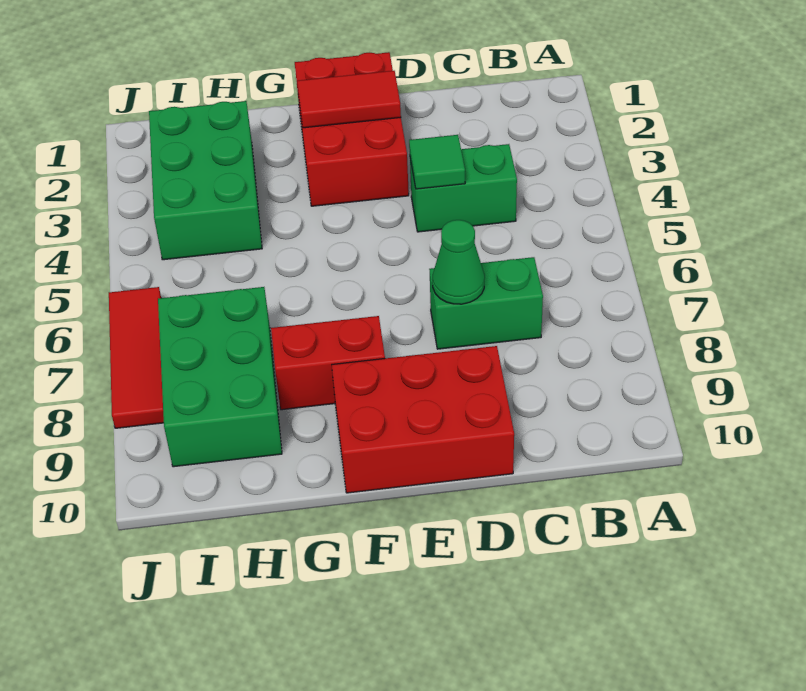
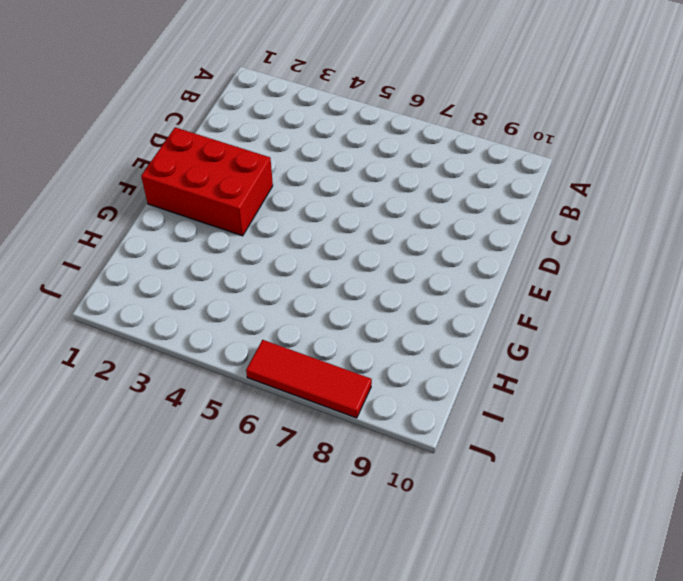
none -> green 1x2 brick [410,144,517,232]
none -> green 1x2 brick [429,257,543,349]

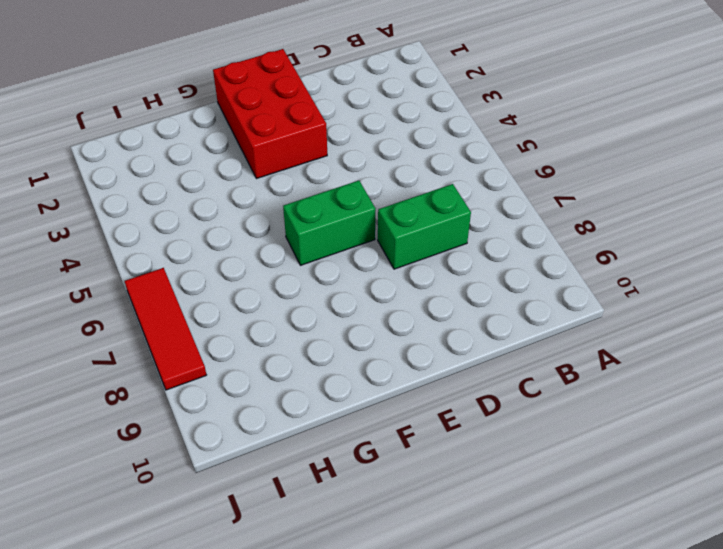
green 1x2 brick [283,181,375,265] -> green 1x2 brick moved to [410,144,517,232]
none -> red 2x3 brick [332,346,514,493]
none -> red 1x2 brick [271,316,385,410]

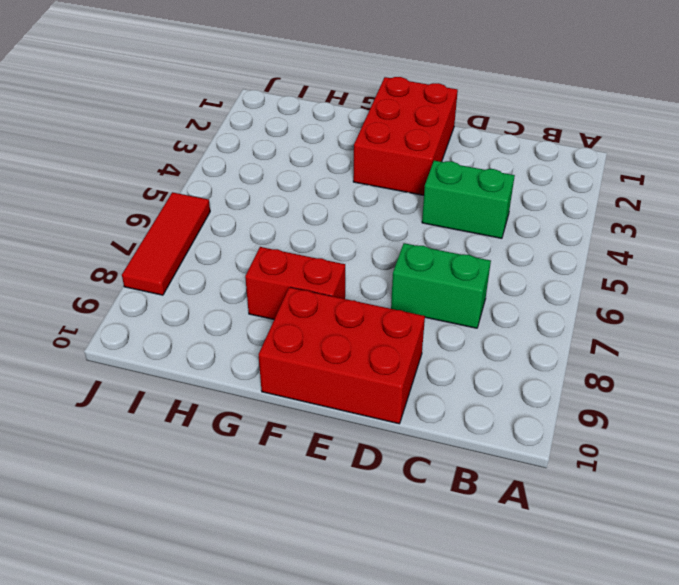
none -> green 2x3 brick [149,101,262,260]
none -> green 2x3 brick [158,287,282,467]

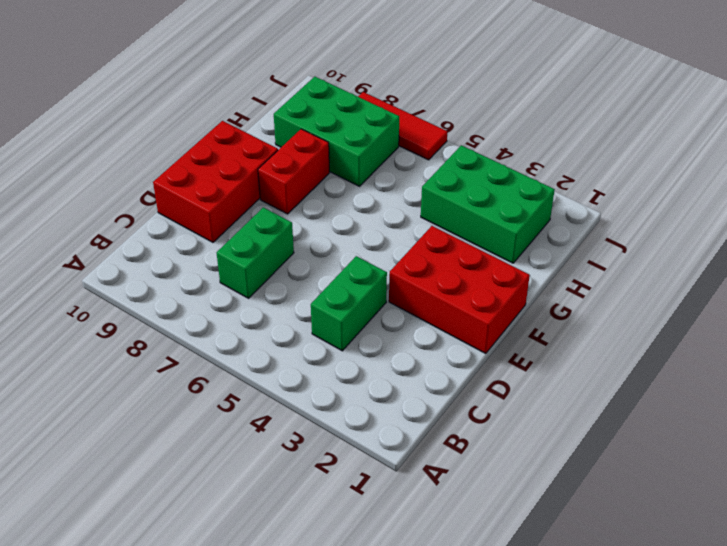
none -> green 1x1 tile [409,135,465,189]
none -> green 1x1 cone [433,220,485,304]

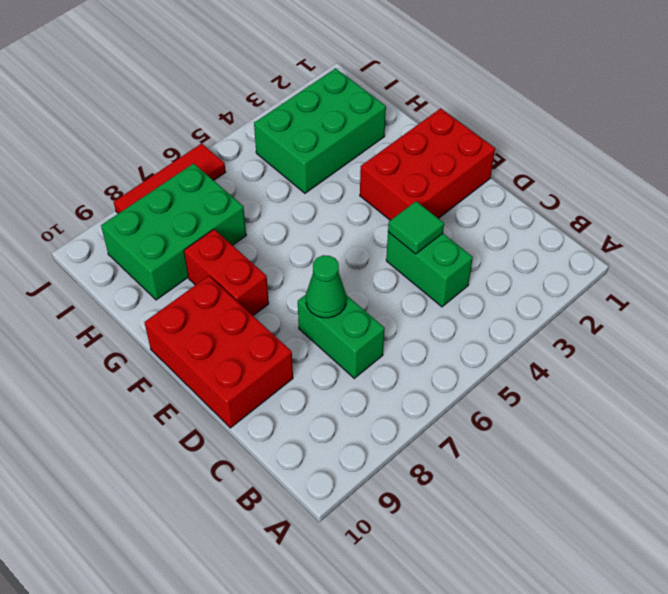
none -> red 1x2 tile [297,71,401,128]

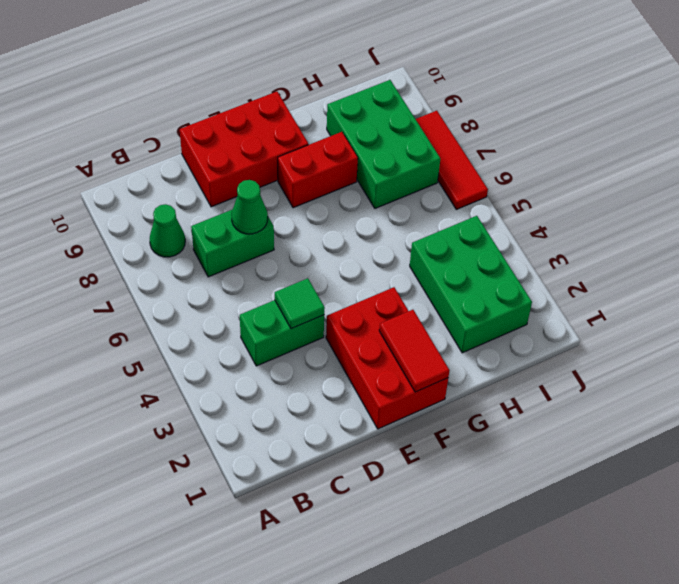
green 1x1 cone [150,204,185,257] -> none
red 1x2 tile [379,310,450,392] -> red 1x2 tile turned to [297,71,401,128]

